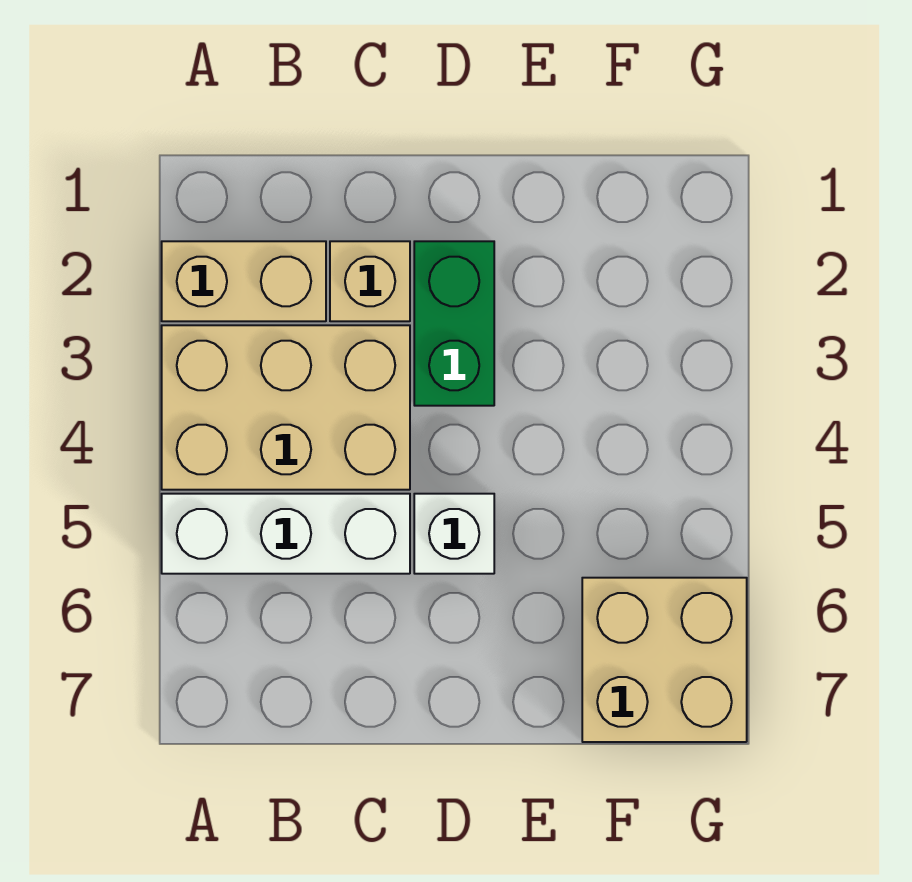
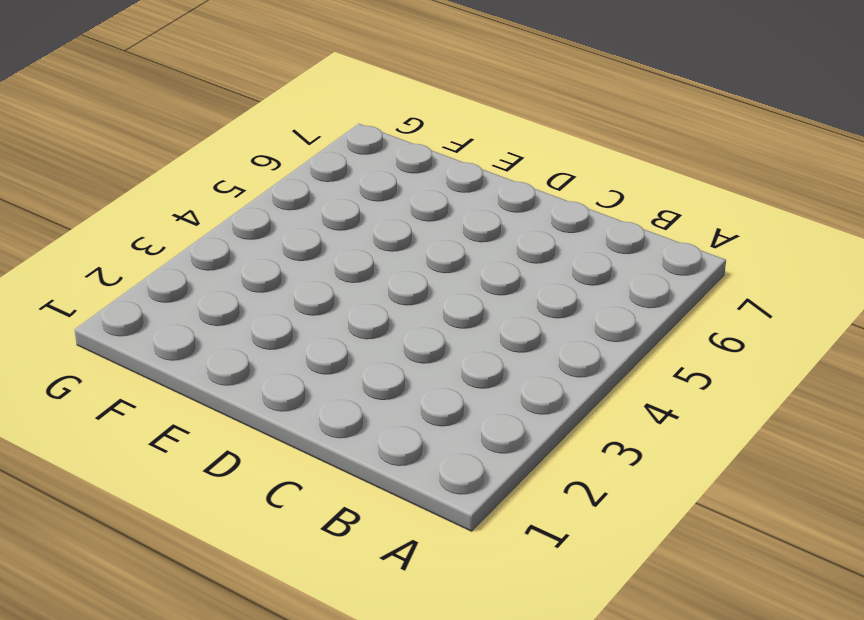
none -> tan 1x2 brick [162,241,326,321]
none -> tan 2x3 brick [162,325,410,490]

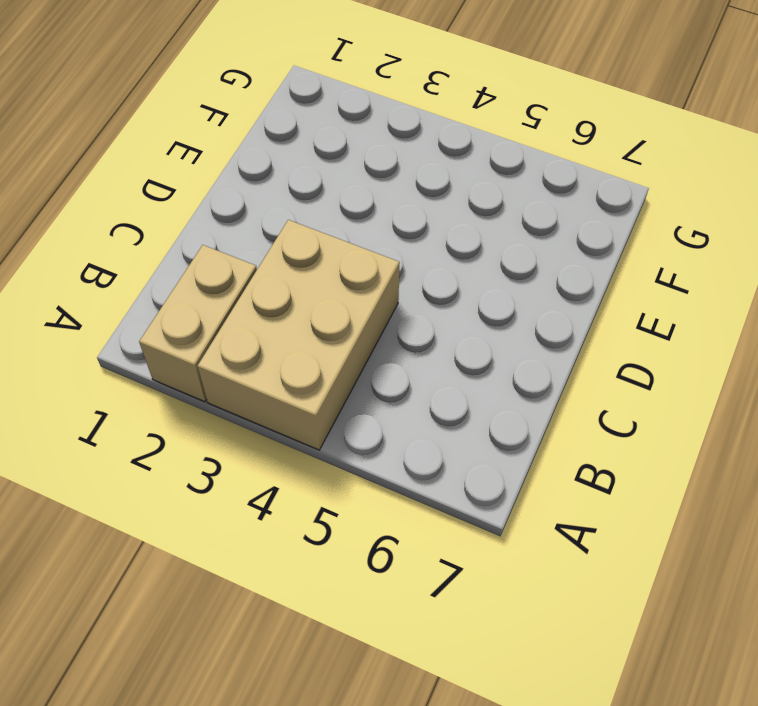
none -> white 1x3 brick [162,494,410,574]
none -> tan 1x1 brick [330,241,410,321]

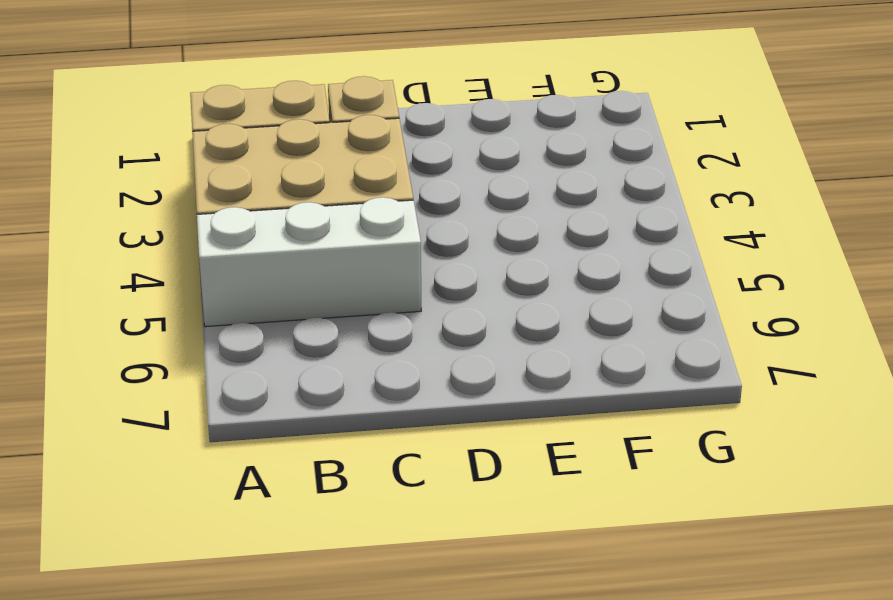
none -> green 1x2 brick [414,241,494,406]
none -> white 1x1 brick [414,494,494,574]

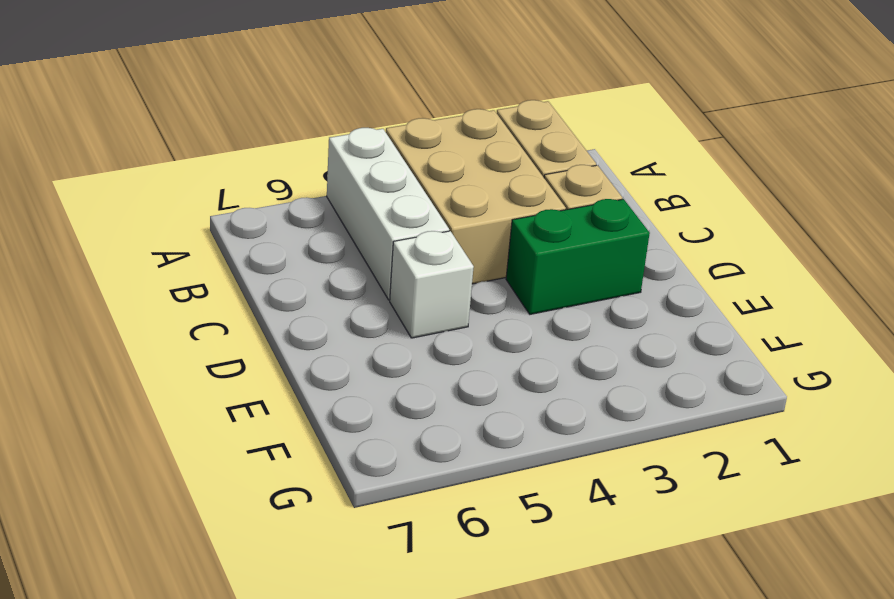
none -> tan 2x2 brick [582,578,747,742]

